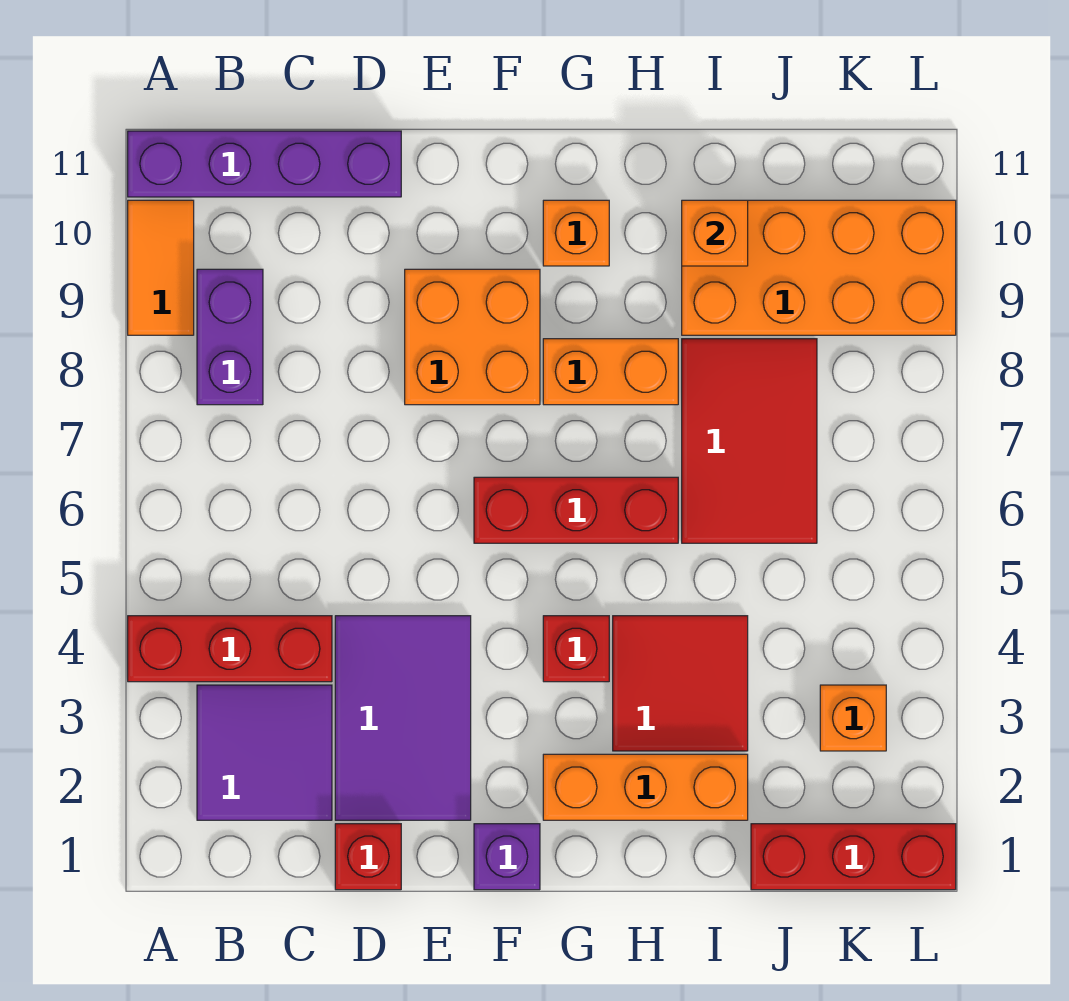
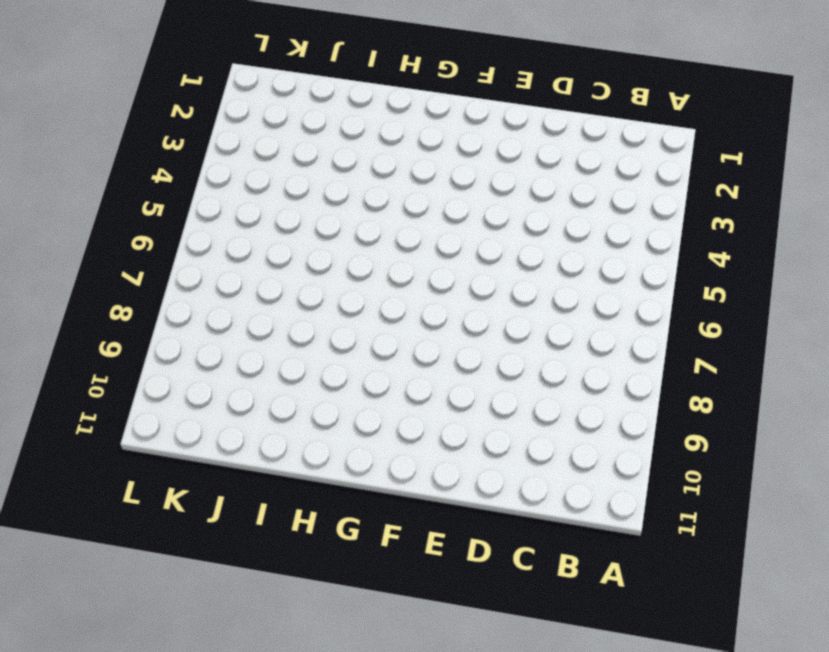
none -> red 1x3 brick [128,616,332,682]
none -> orange 1x2 tile [128,200,194,335]
none -> purple 1x4 brick [128,131,401,197]

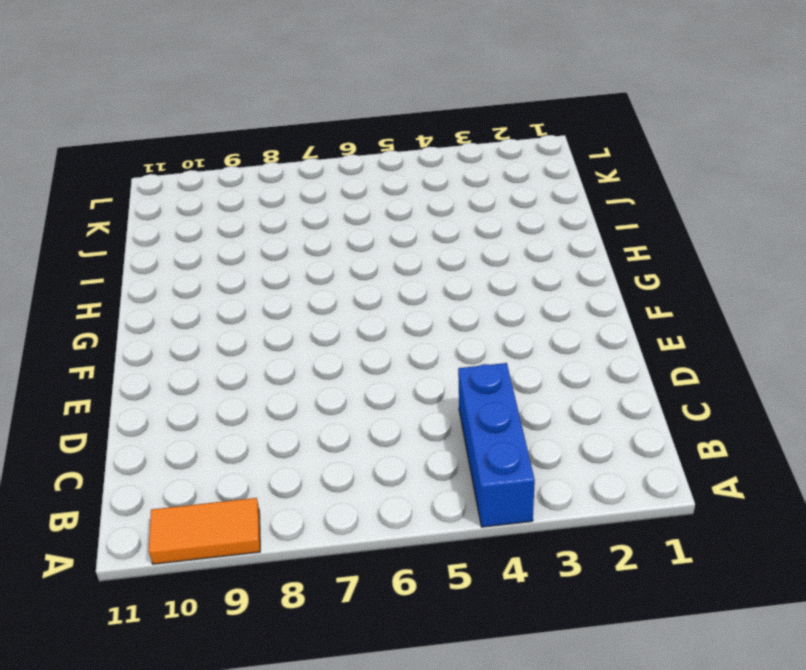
blue 1x3 brick [458,363,535,527] -> red 1x3 brick [128,616,332,682]
none -> purple 1x4 brick [128,131,401,197]
none -> purple 2x2 tile [197,685,332,820]
none -> purple 1x2 brick [197,269,263,405]

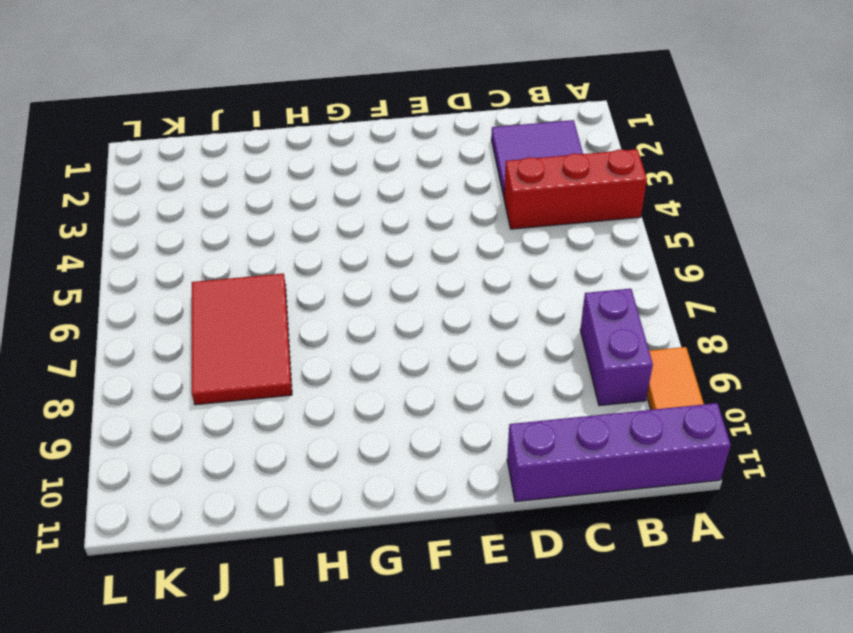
none -> red 1x1 brick [335,824,401,890]
none -> purple 2x3 tile [335,616,471,820]
none -> orange 2x2 brick [405,269,540,405]

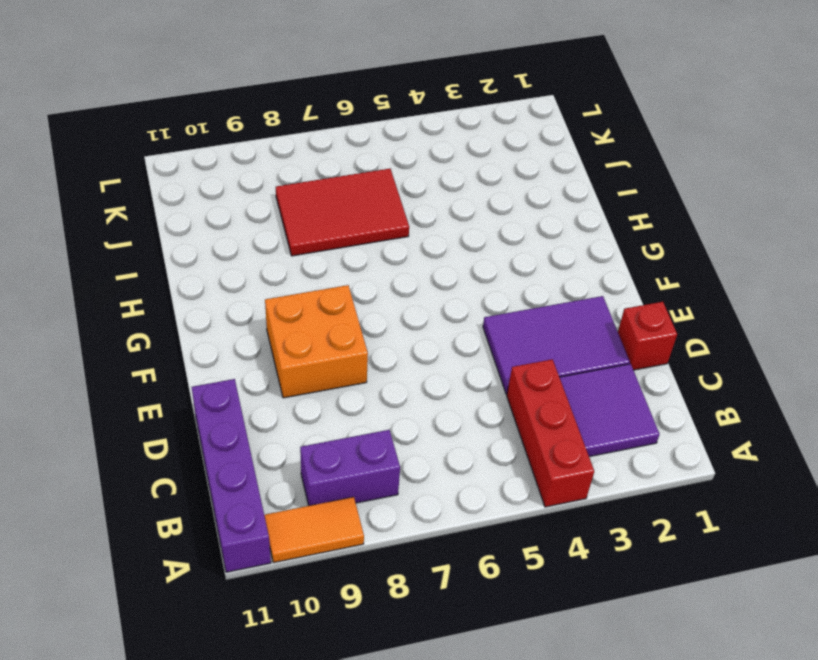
none -> purple 1x1 brick [474,824,540,890]
none -> red 1x3 brick [474,477,678,543]
none -> orange 1x3 brick [543,754,748,820]

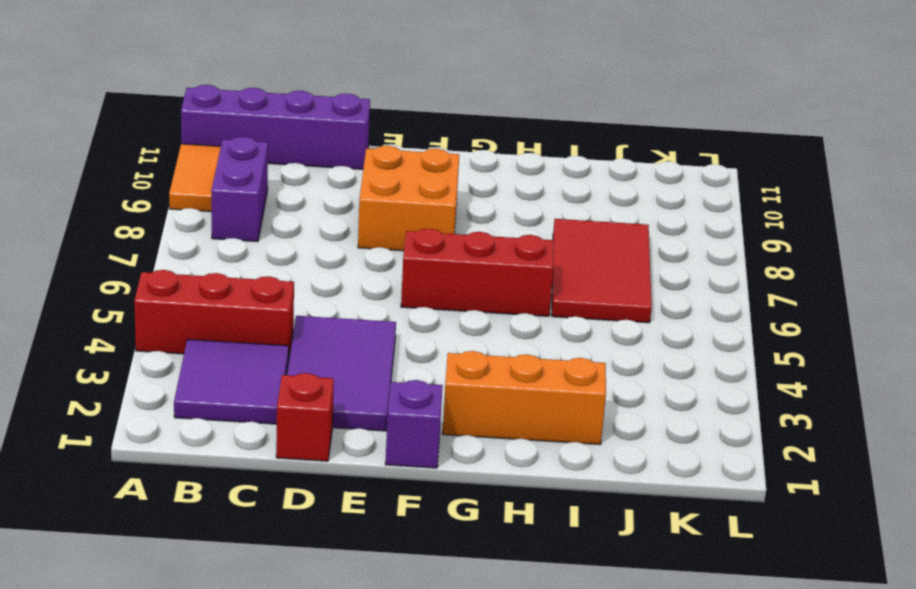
none -> red 1x1 brick [543,616,609,682]
none -> orange 1x2 brick [543,339,678,405]
none -> orange 1x1 brick [543,200,609,266]

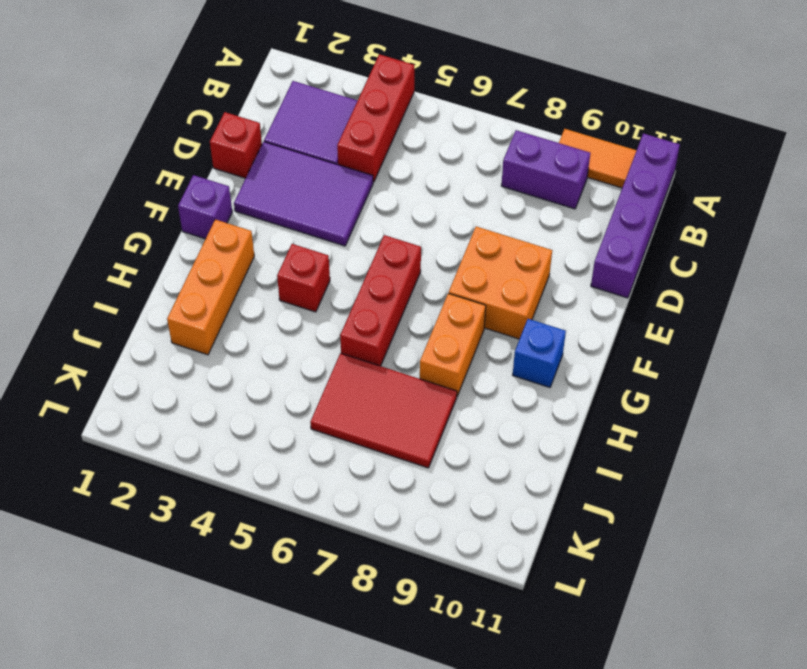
blue 1x1 brick [513,319,566,387] -> orange 1x1 brick [543,200,609,266]
none -> red 2x2 tile [613,616,748,751]
none -> orange 2x4 brick [682,200,956,335]
none -> red 1x3 brick [751,824,956,890]

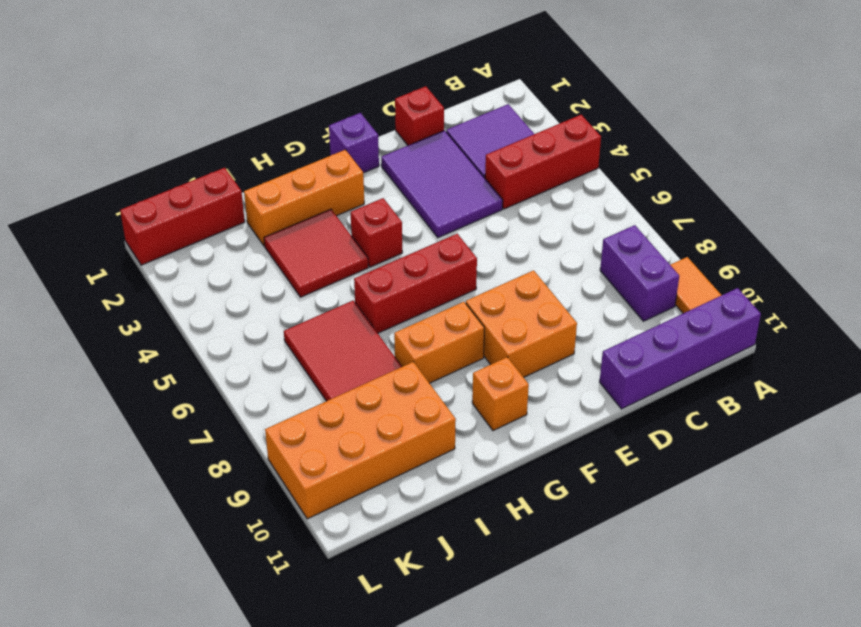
none -> orange 1x1 brick [820,685,886,751]
none -> orange 1x1 brick [682,200,748,266]

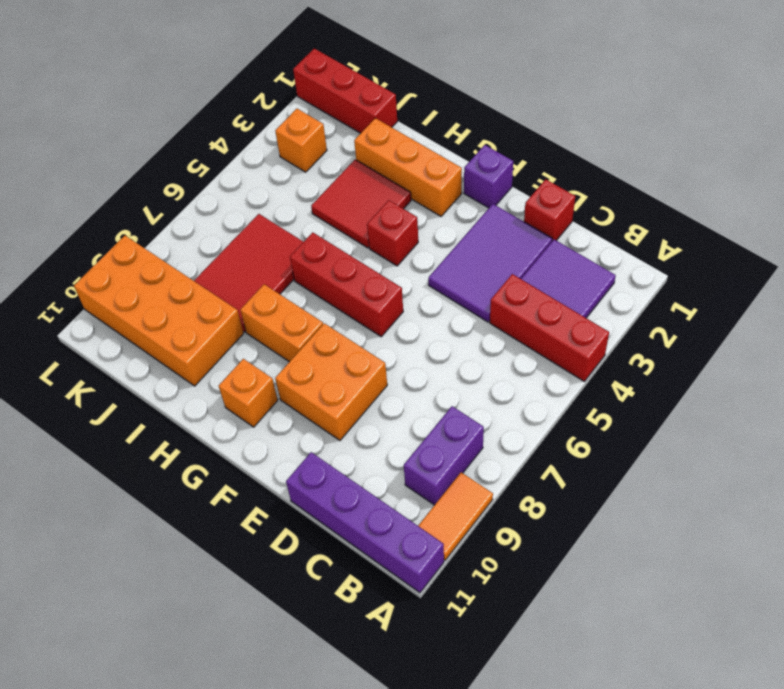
none -> orange 1x1 brick [682,200,748,266]

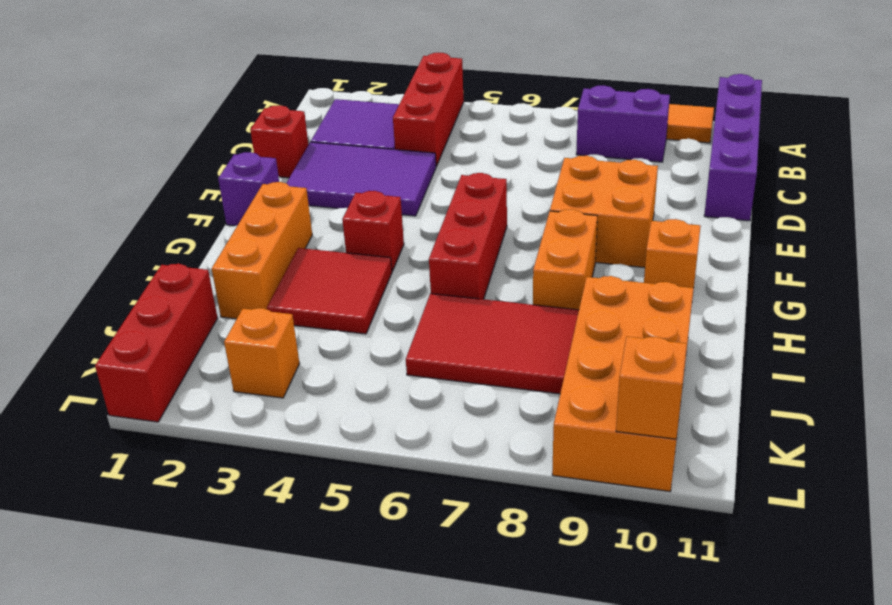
orange 1x1 brick [616,337,687,439] -> orange 1x1 brick moved to [682,200,748,266]

